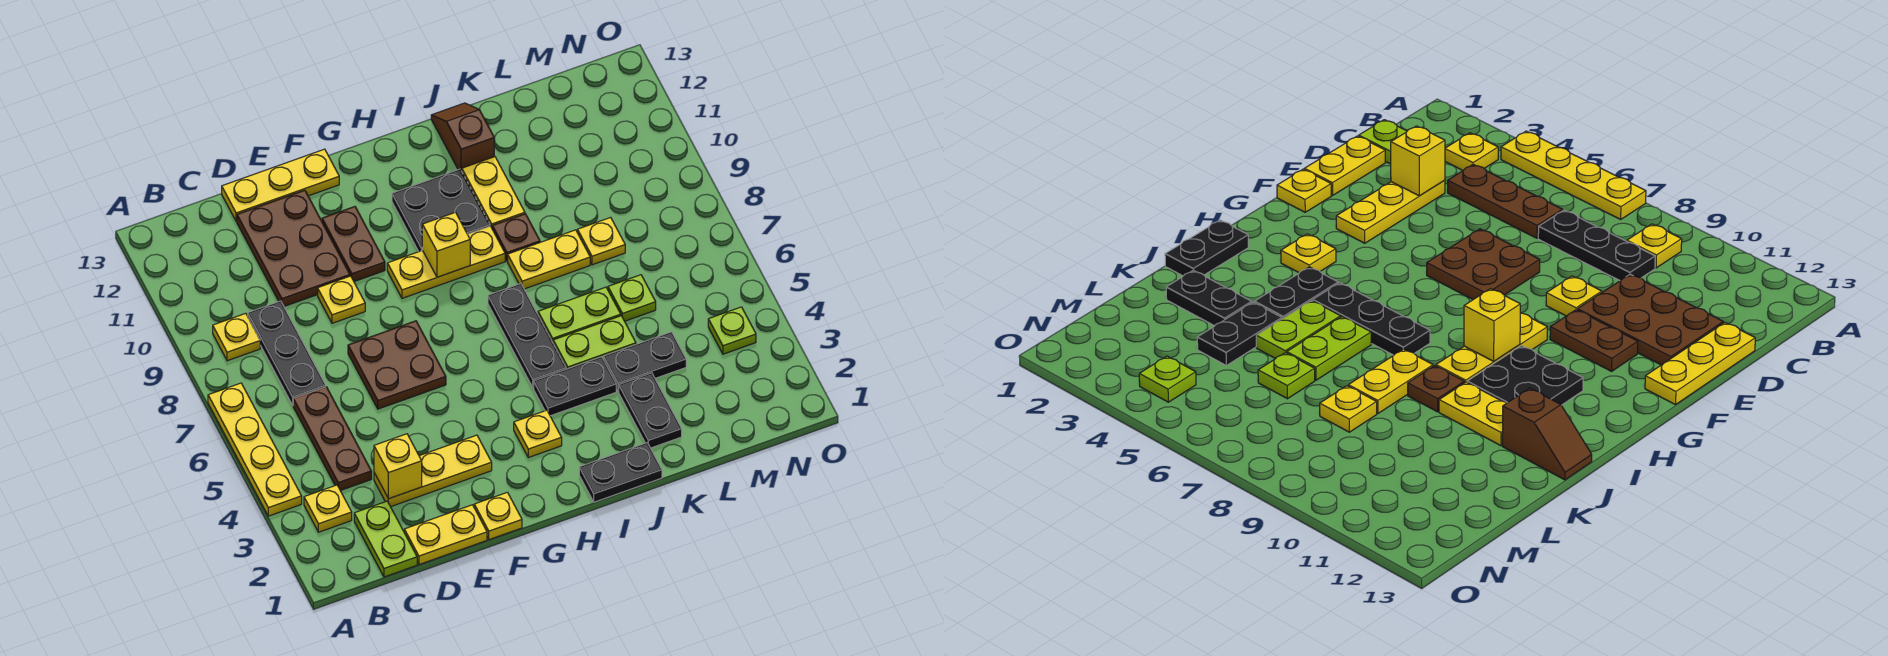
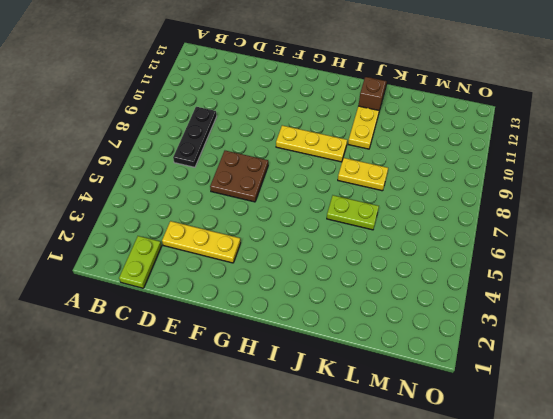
none -> yellow 1x4 plate [208,383,302,516]
none -> yellow 1x1 plate [304,485,352,532]
none -> yellow 1x1 plate [213,313,260,361]
none -> brown 1x3 plate [293,387,372,491]

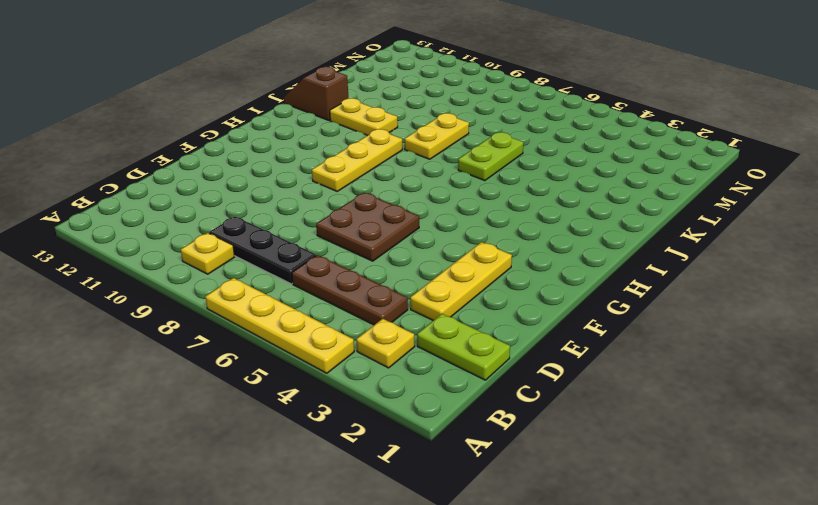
none -> yellow 1x2 plate [404,505,487,564]
none -> brown 2x3 plate [237,190,350,306]
none -> yellow 1x3 plate [222,149,339,221]
none -> yellow 1x1 plate [318,276,365,323]

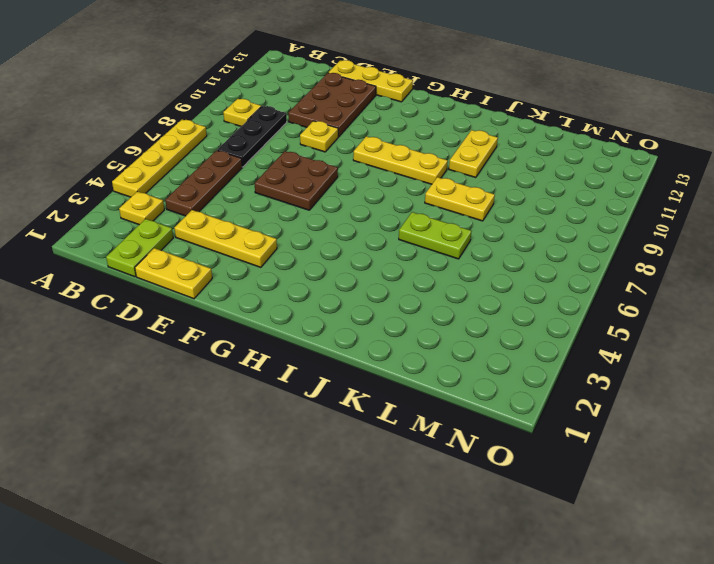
none -> yellow 1x1 plate [474,492,522,540]
none -> brown 1x2 plate [322,207,385,281]
none -> yellow 1x1 plate [514,410,562,458]
none -> black 2x2 plate [392,169,490,252]

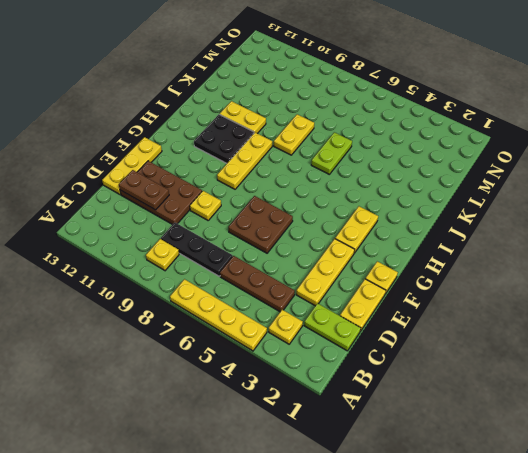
brown 1x2 plate [119,170,169,210] -> brown 1x2 plate moved to [322,207,385,281]
yellow 1x2 plate [335,206,378,253] -> yellow 1x1 plate [514,410,562,458]
none -> black 1x2 plate [579,443,662,502]
none -> black 1x2 plate [534,357,616,416]
none -> black 1x3 plate [488,284,566,388]
none -> lime 1x2 plate [553,316,636,369]

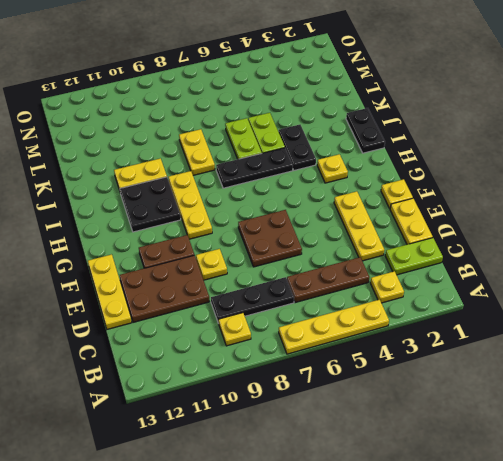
none -> brown 1x1 plate [492,214,540,261]
none -> brown 1x2 slope [431,103,494,171]
none -> black 1x2 plate [619,373,682,448]
none -> black 1x2 plate [603,332,686,392]

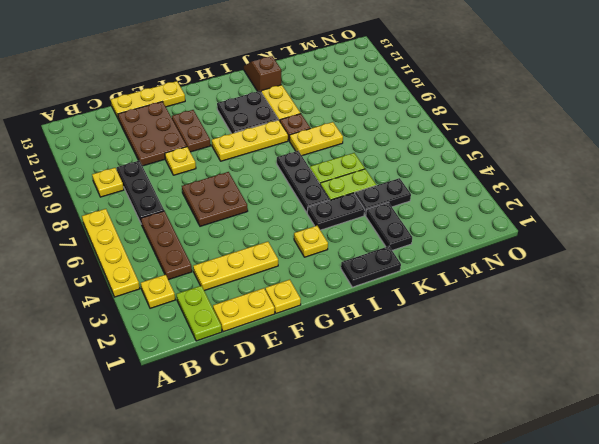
none -> lime 1x1 plate [608,275,656,321]
none -> yellow 1x1 plate [578,217,625,265]
none -> lime 1x1 plate [708,307,756,354]
none -> yellow 1x1 brick [374,434,422,499]

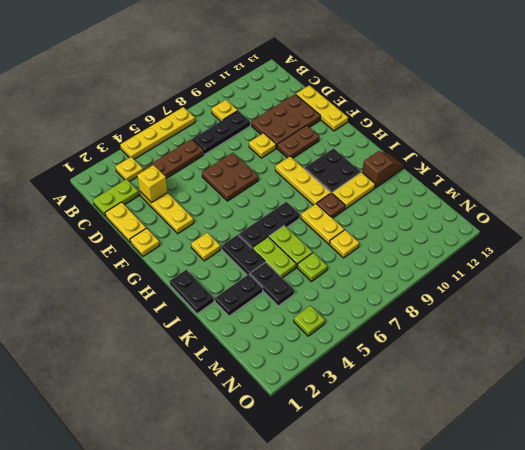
none -> yellow 1x1 brick [422,212,470,277]

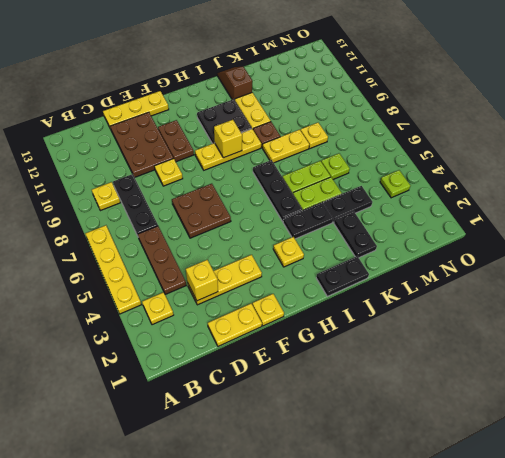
none -> lime 1x2 plate [354,501,417,577]

